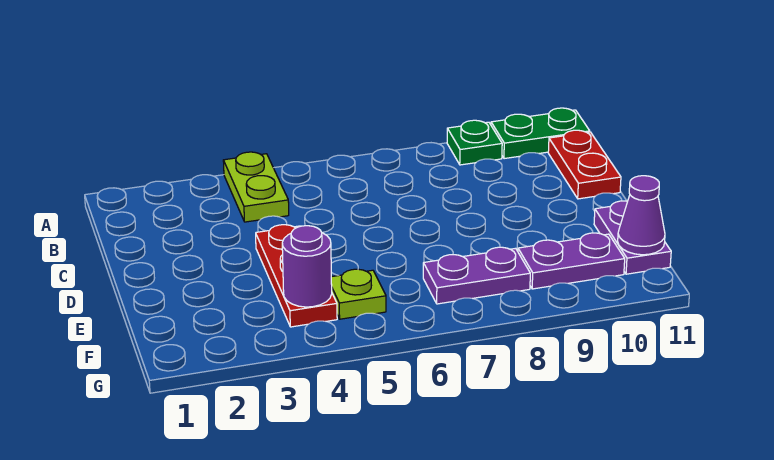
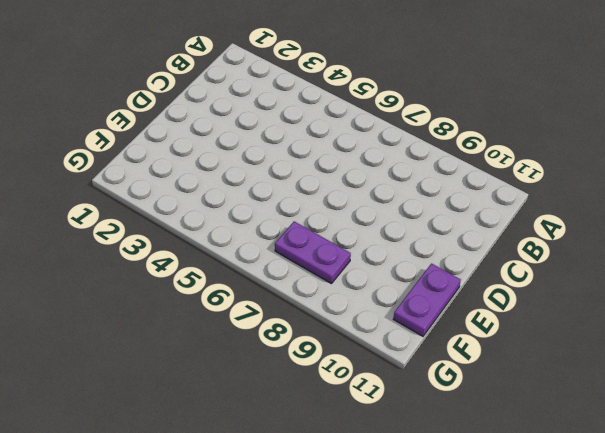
none -> lime 1x2 plate [223,152,289,222]
none -> green 1x1 plate [447,120,502,165]

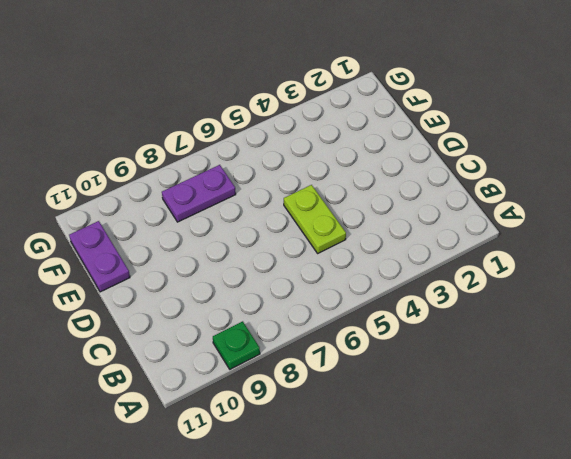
lime 1x2 plate [284,185,346,253] -> lime 1x2 plate moved to [223,152,289,222]
none -> green 1x2 plate [491,108,590,159]
none -> red 1x2 plate [548,130,621,199]

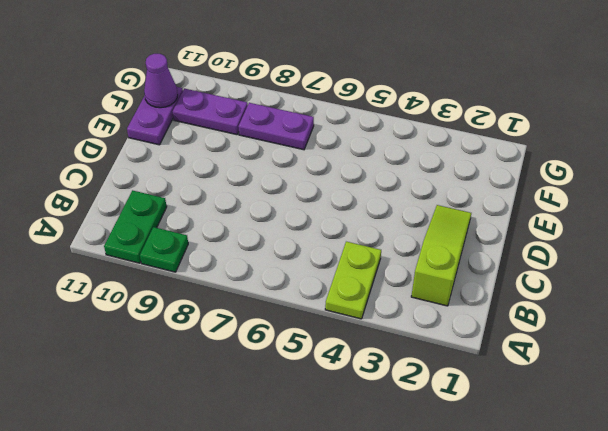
green 1x2 plate [104,190,167,263] -> green 1x2 plate turned to [491,108,590,159]
lime 1x3 slope [411,205,471,306] -> none
none -> red 1x2 plate [548,130,621,199]
none -> red 1x3 plate [256,225,337,327]

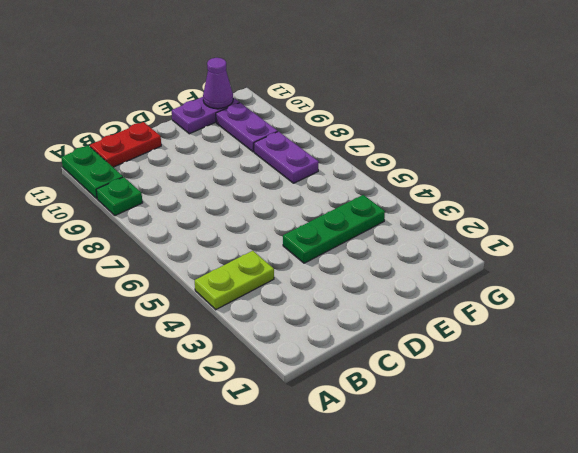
green 1x3 plate [283,195,385,263] -> red 1x3 plate [256,225,337,327]
none -> lime 1x1 plate [331,269,386,319]
none -> purple 1x1 round brick [282,226,332,307]

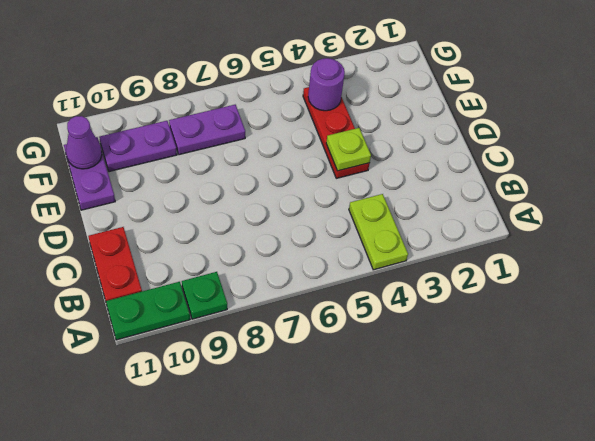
lime 1x1 plate [326,128,371,171] -> lime 1x1 plate moved to [331,269,386,319]

